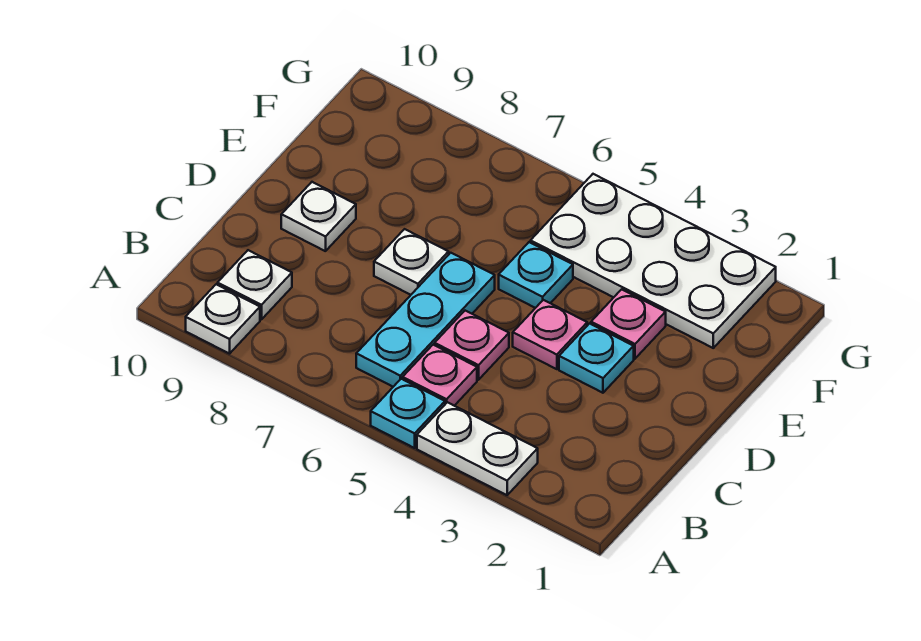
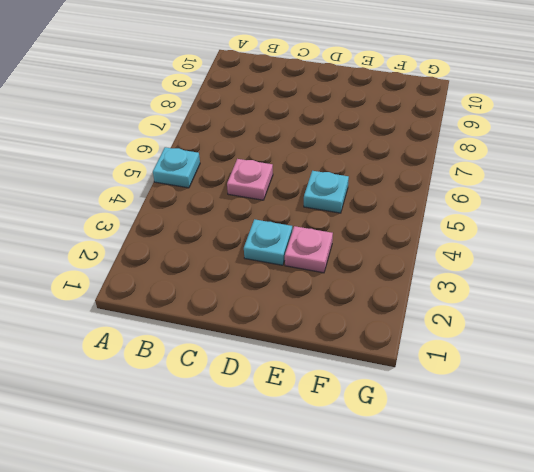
none -> white 1x2 plate [417,402,538,495]
none -> white 1x1 plate [186,284,260,354]
none -> pink 1x1 plate [403,345,477,406]

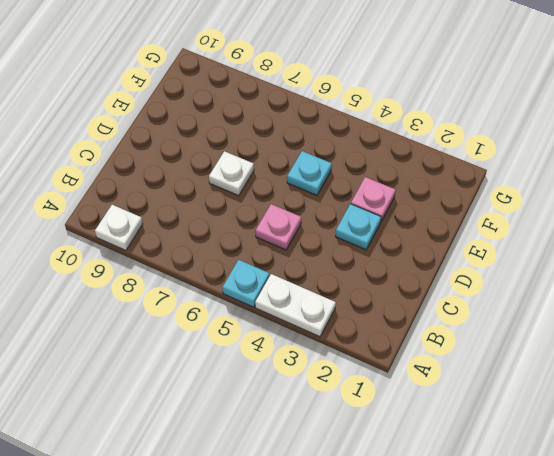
none -> pink 1x1 plate [403,345,477,406]
none -> cyan 1x3 plate [356,253,495,387]
none -> white 1x1 plate [218,250,292,320]

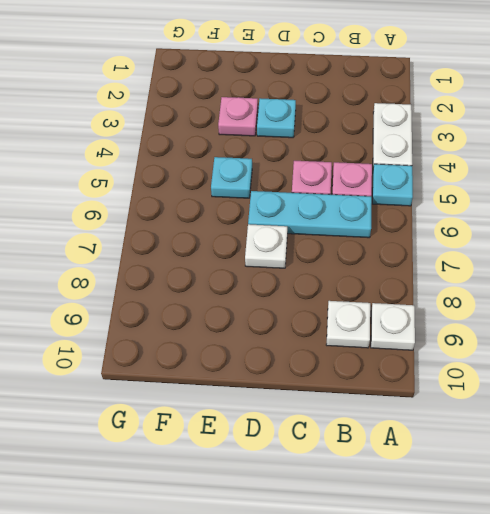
none -> pink 1x1 plate [513,300,587,369]
none -> white 1x1 plate [281,182,356,251]
none -> white 2x4 plate [531,174,776,348]

